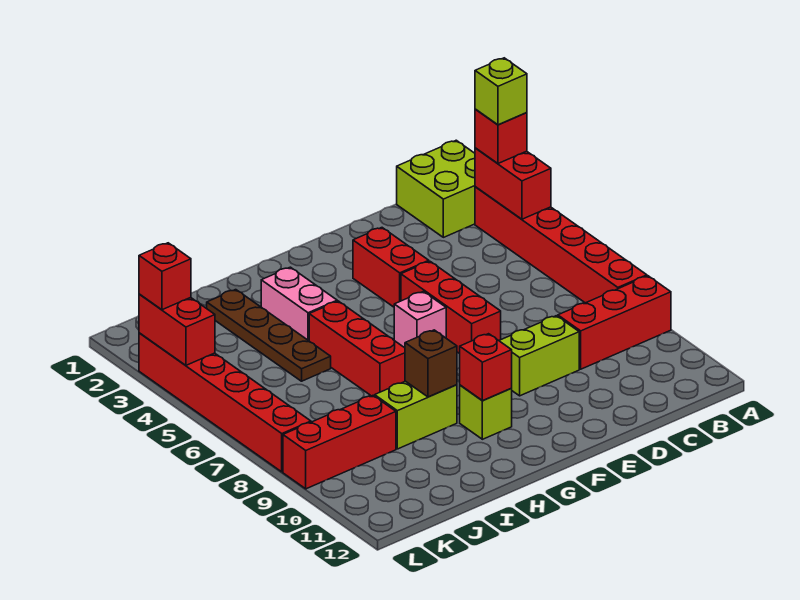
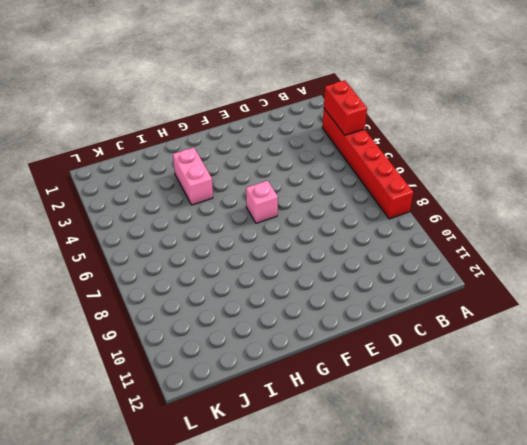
none -> lime 2x2 brick [397,140,475,237]
none -> red 1x3 brick [558,276,671,369]
none -> lime 1x2 brick [499,316,579,396]

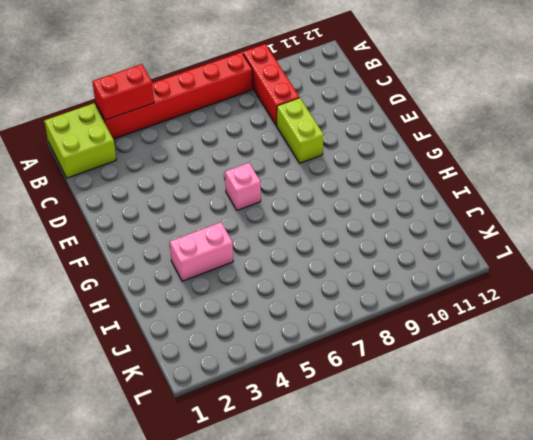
none -> red 1x2 brick [353,228,429,307]
none -> red 1x3 brick [401,261,501,354]
none -> lime 1x1 brick [460,385,512,439]

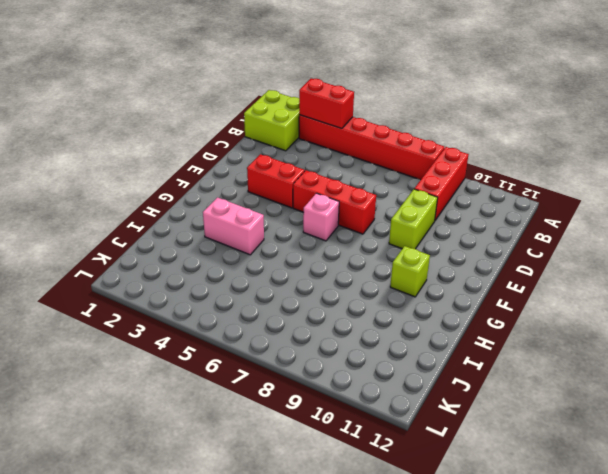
none -> red 1x3 brick [309,301,405,396]
none -> lime 1x2 brick [375,381,457,449]
none -> brown 1x4 plate [207,290,331,381]

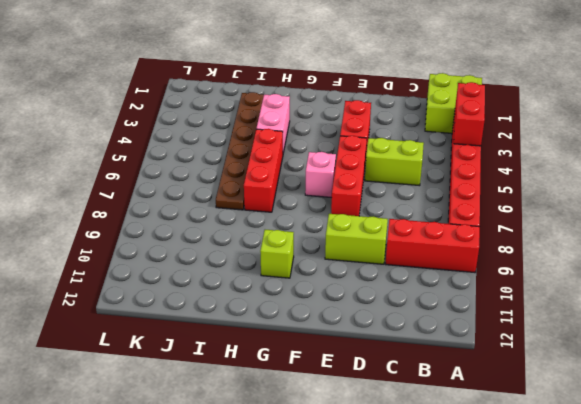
lime 1x2 brick [365,138,424,186] -> lime 1x2 brick moved to [375,381,457,449]
brown 1x6 plate [216,92,264,210] -> brown 1x4 plate [207,290,331,381]
none -> red 1x3 brick [283,396,396,489]
none -> red 1x6 brick [139,333,311,472]
none -> red 1x1 brick [460,334,512,401]

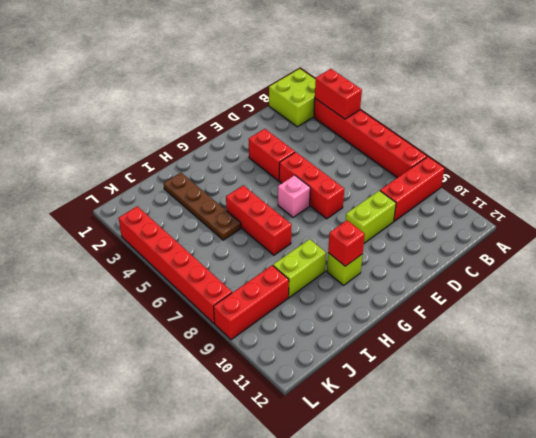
none -> pink 1x2 brick [261,267,337,341]
none -> brown 1x1 brick [405,330,457,397]
none -> red 1x2 brick [139,294,215,365]

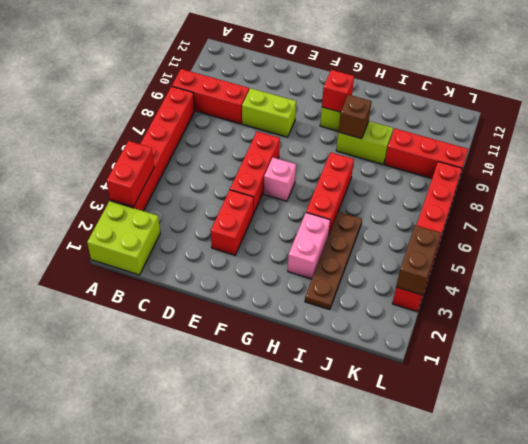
brown 1x2 brick [396,225,441,295] -> red 1x2 brick [139,294,215,365]
none -> red 1x1 brick [475,109,527,164]
none -> red 1x1 brick [139,243,191,310]
none -> lime 1x1 brick [475,58,527,125]

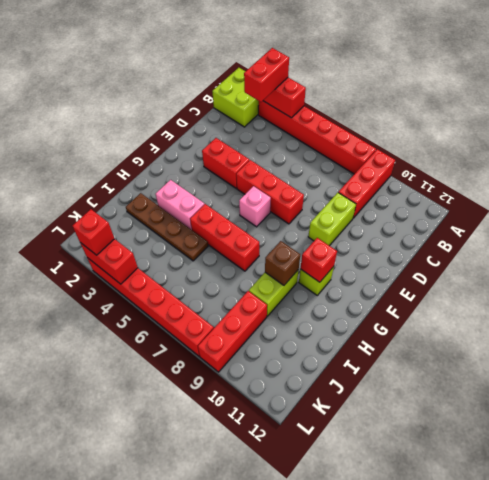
red 1x2 brick [244,48,289,102] -> red 1x1 brick [475,109,527,164]
none -> lime 1x1 brick [475,58,527,125]

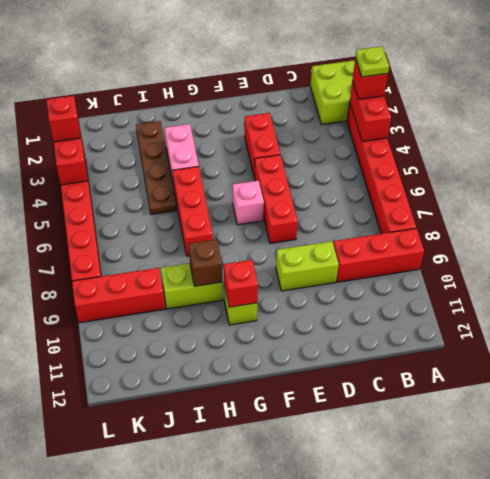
lime 1x1 plate [355,46,389,77] -> lime 1x1 brick [475,58,527,125]

